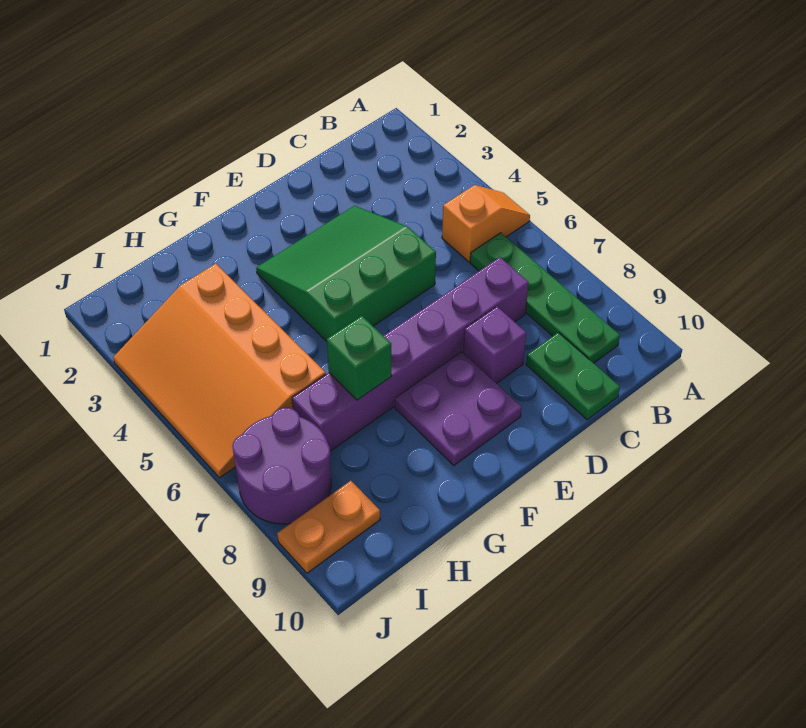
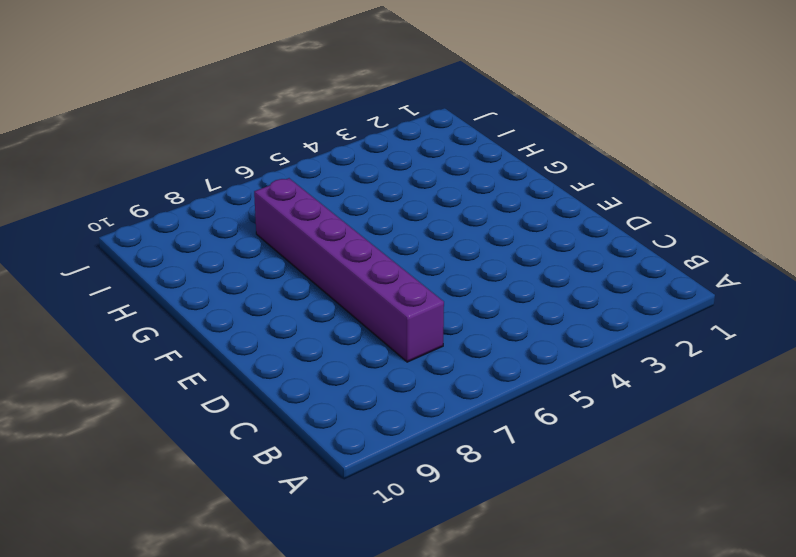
none -> orange 1x2 slope [442,185,530,262]
none -> green 1x4 plate [470,233,620,363]

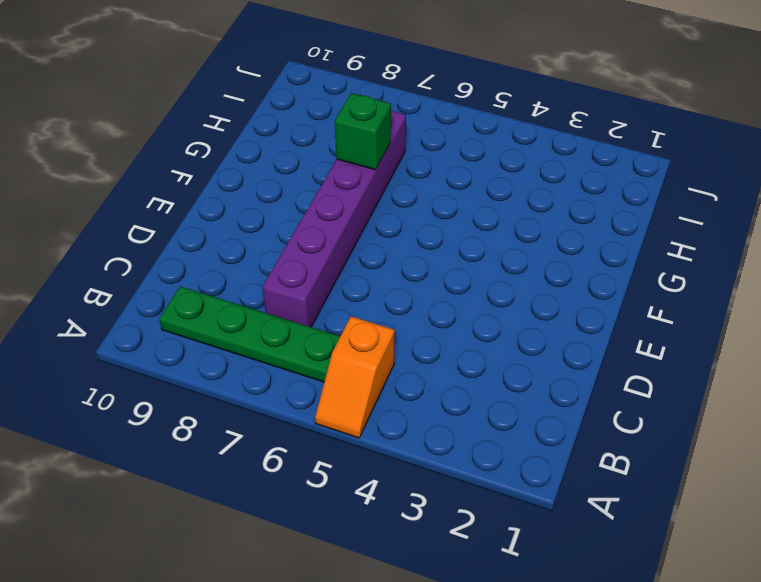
none -> green 1x2 plate [526,332,620,420]
none -> green 3x3 slope [256,206,436,341]

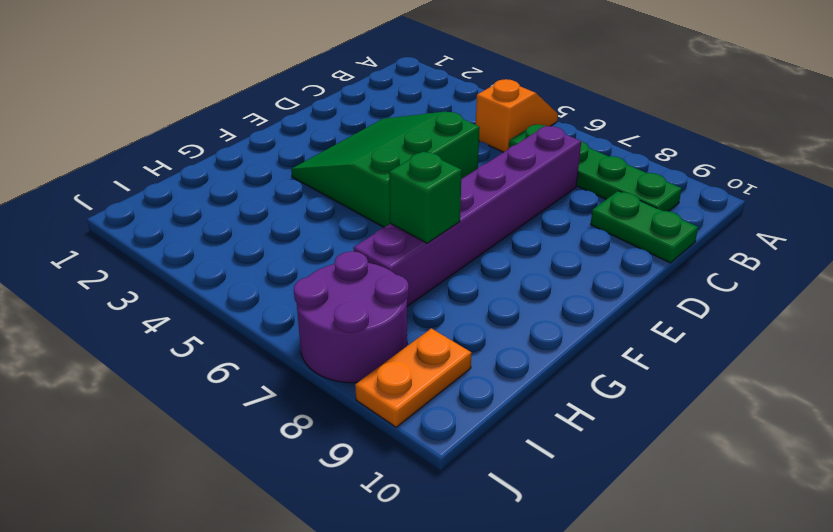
none -> purple 1x1 brick [463,307,526,383]
none -> purple 2x2 plate [395,352,522,466]

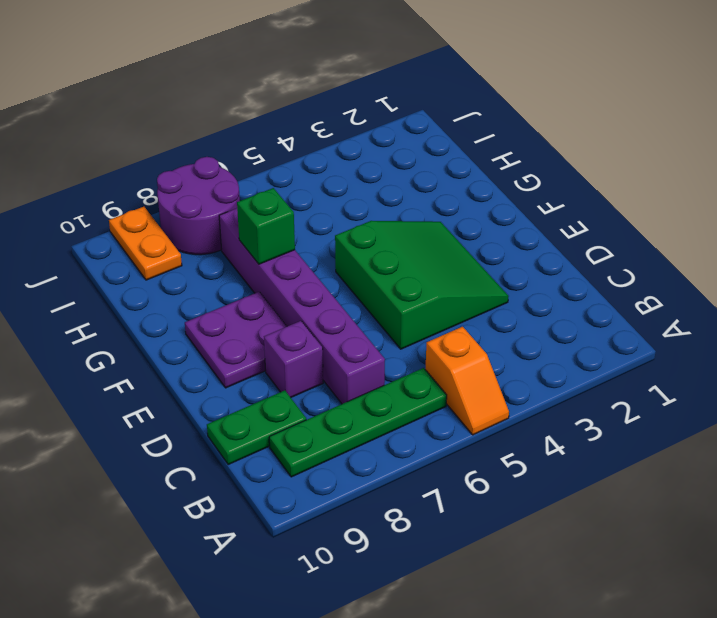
none -> orange 3x4 slope [113,264,326,478]

